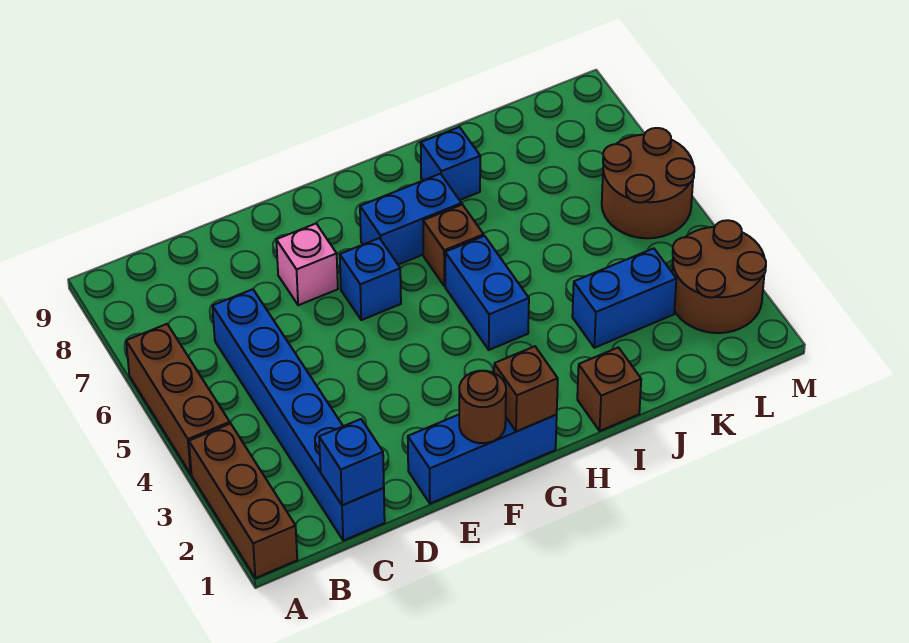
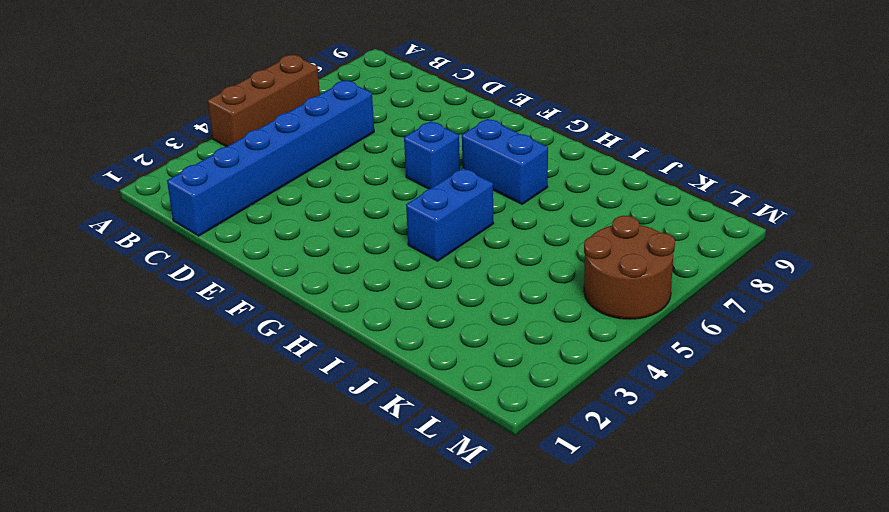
none -> brown 1x3 brick [189,424,297,578]
none -> blue 1x3 brick [408,415,557,504]
none -> pink 1x1 brick [276,224,338,305]

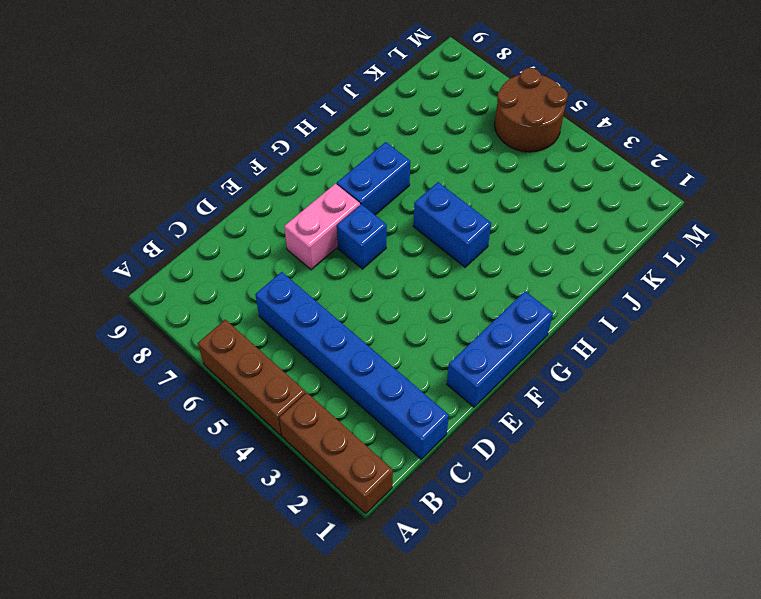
pink 1x2 brick [284,184,360,270] -> pink 1x1 brick [276,224,338,305]
none -> brown 1x1 brick [423,205,484,286]
none -> brown 1x1 brick [577,347,641,431]
none -> blue 1x1 brick [421,127,480,200]

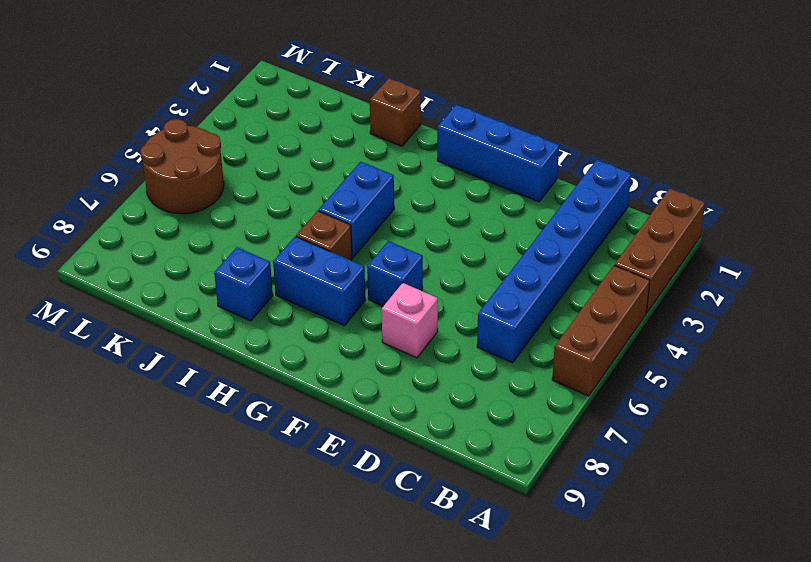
none -> blue 1x2 brick [572,248,676,348]
none -> brown 2x2 round brick [672,220,766,333]
none -> blue 1x1 brick [319,419,384,505]

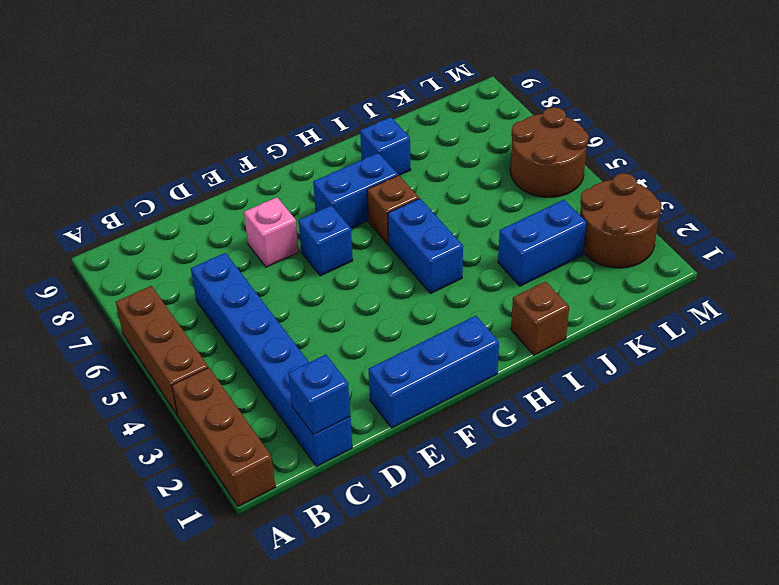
none -> brown 1x1 round brick [459,371,506,443]
none -> brown 1x1 brick [494,346,558,432]

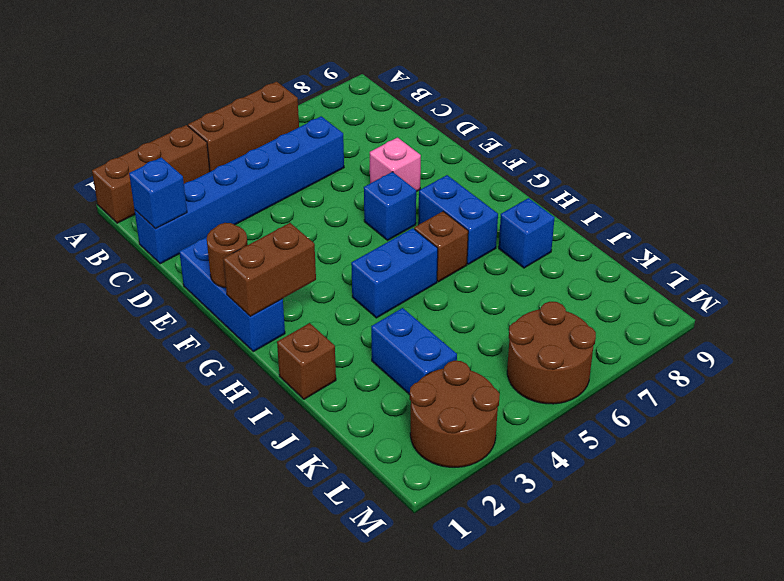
brown 1x2 brick [223,223,316,316] -> brown 1x1 brick [494,346,558,432]

